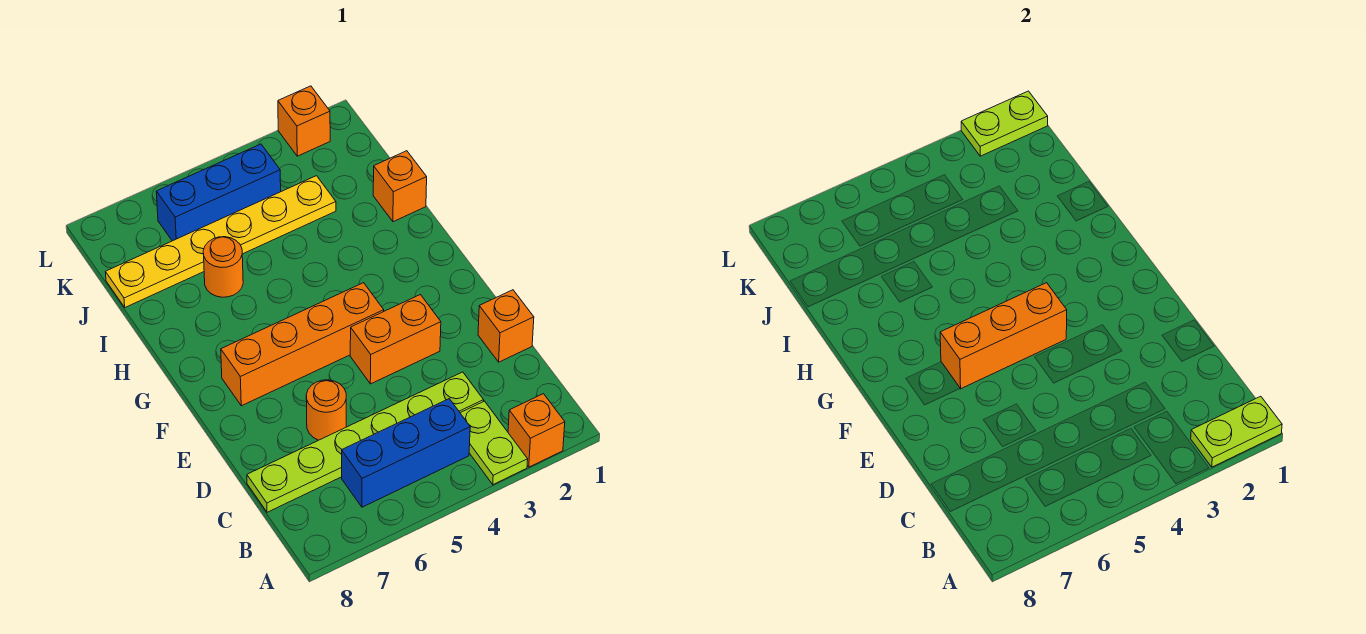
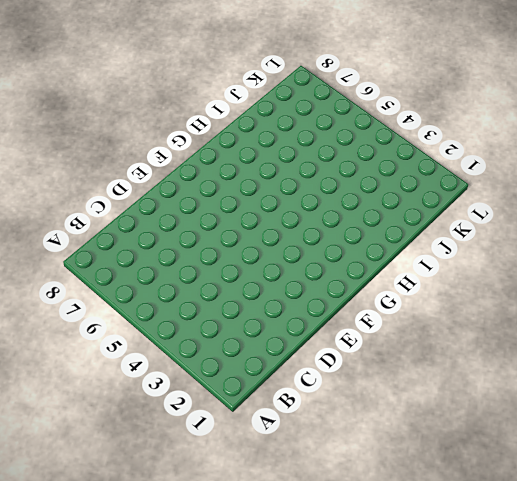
none -> orange 1x1 brick [508,394,565,467]
none -> lime 1x2 plate [460,401,528,485]
none -> blue 1x3 brick [342,399,470,507]

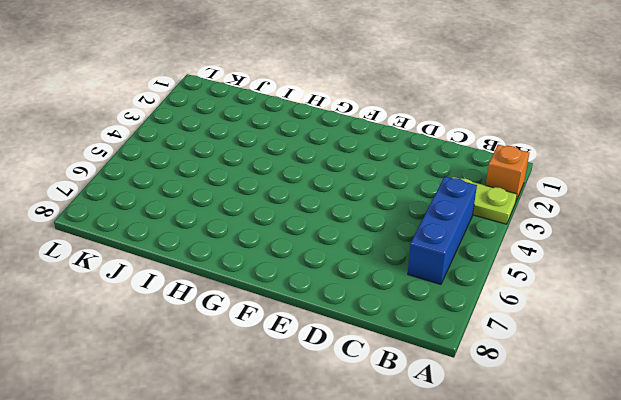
none -> lime 1x6 plate [247,372,484,512]
none -> orange 1x1 brick [478,290,534,362]
none -> orange 1x1 round brick [306,380,346,440]

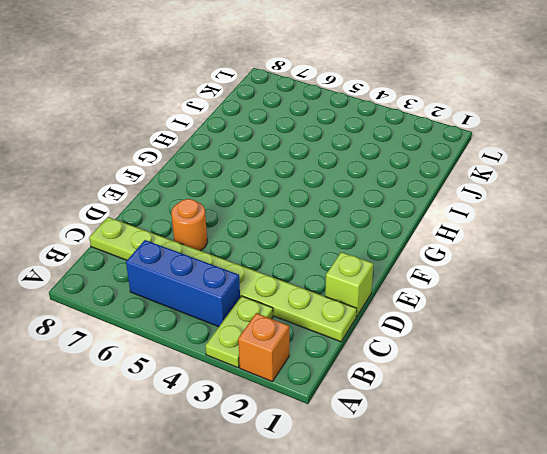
lime 1x8 plate [89,217,357,342] -> lime 1x6 plate [247,372,484,512]
lime 1x1 brick [325,252,373,317] -> orange 1x1 brick [478,290,534,362]
none -> orange 1x2 brick [350,295,441,384]
none -> orange 1x4 brick [221,283,384,406]
none -> orange 1x1 brick [373,151,427,222]

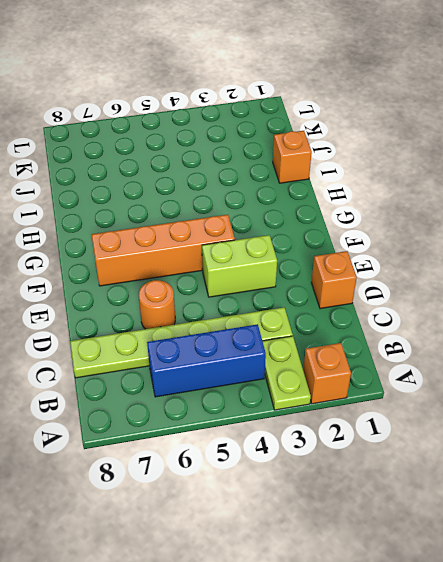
lime 1x2 brick [202,235,277,297] -> orange 1x2 brick [350,295,441,384]
none -> orange 1x1 round brick [203,237,243,297]
none -> yellow 1x6 plate [106,176,336,307]
none -> blue 1x3 brick [156,144,281,241]

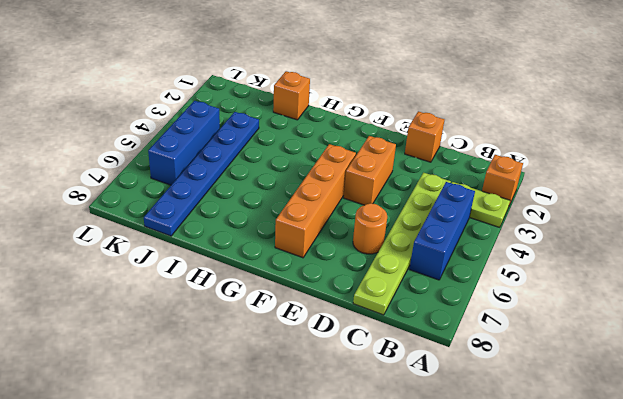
blue 1x6 plate [144,112,259,236] -> yellow 1x6 plate [106,176,336,307]
none -> orange 1x1 round brick [203,237,243,297]
none -> orange 1x1 brick [278,86,330,156]
none -> lime 1x2 plate [1191,396,1282,467]

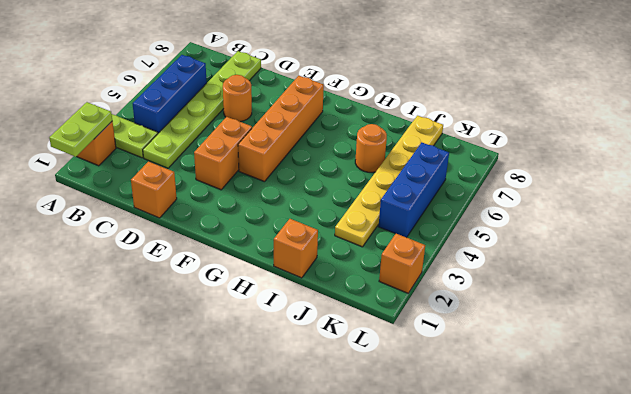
none -> orange 1x3 brick [940,283,1067,389]
none -> lime 1x2 plate [961,91,1048,156]

